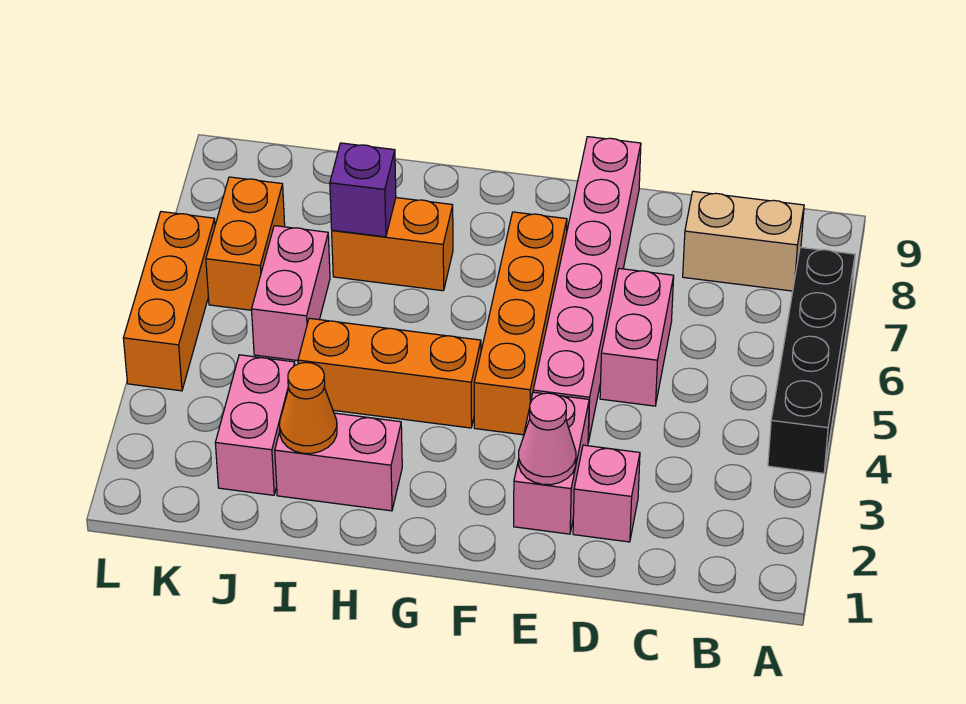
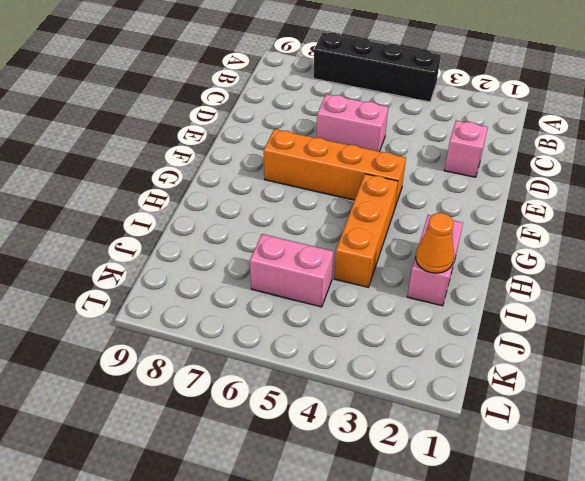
none -> tan 1x2 brick [683,191,804,291]
none -> pink 1x2 brick [514,392,589,534]
none -> pink 1x6 brick [533,137,641,442]

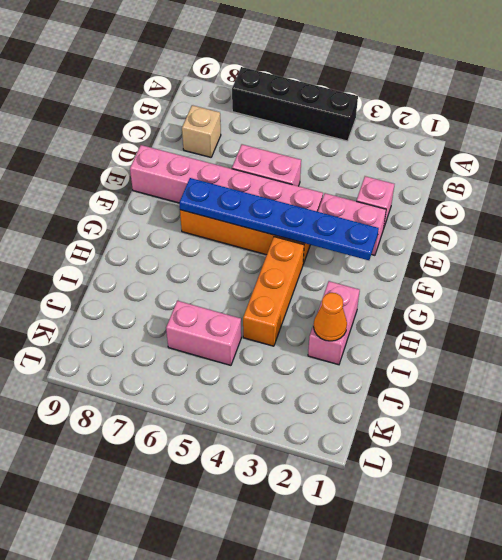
tan 1x1 brick [182,105,221,157] -> tan 1x2 brick [683,191,804,291]
blue 1x6 plate [179,178,379,260] -> none
none -> orange 1x2 brick [332,198,453,291]
none -> pink 1x2 brick [215,355,295,495]
none -> orange 1x2 brick [206,177,285,310]

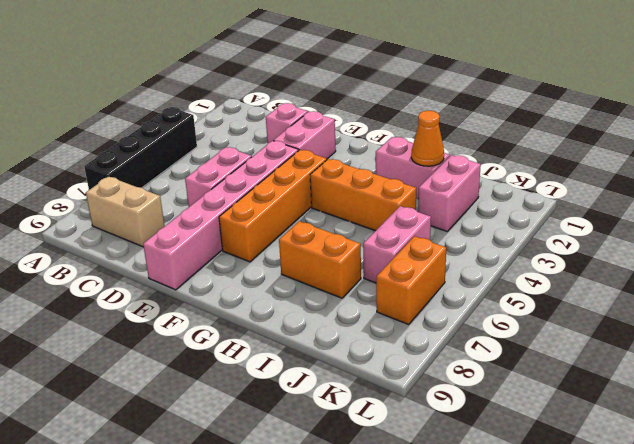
none -> orange 1x3 brick [123,212,215,391]
none -> pink 1x1 cone [519,393,576,485]
none -> purple 1x1 brick [330,143,396,237]

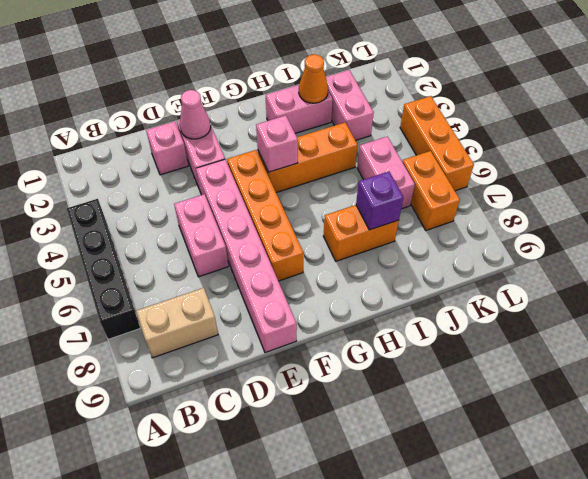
pink 1x1 brick [256,115,298,172] -> none

